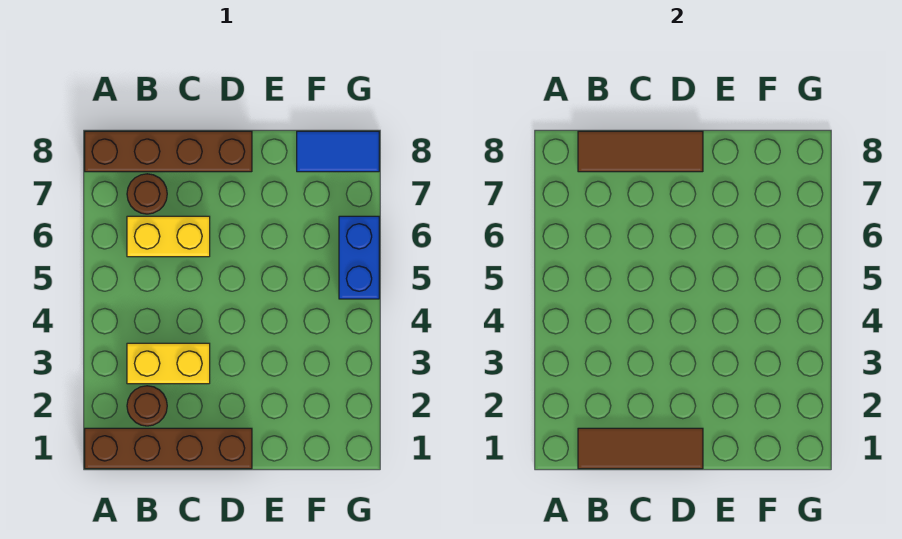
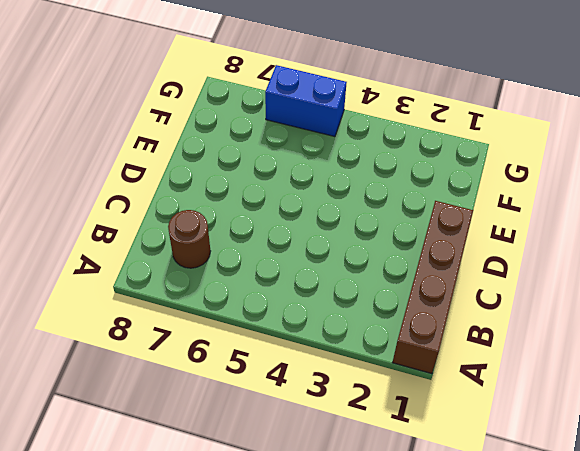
none -> brown 1x4 brick [85,131,252,172]
none -> brown 1x1 round brick [127,386,167,426]

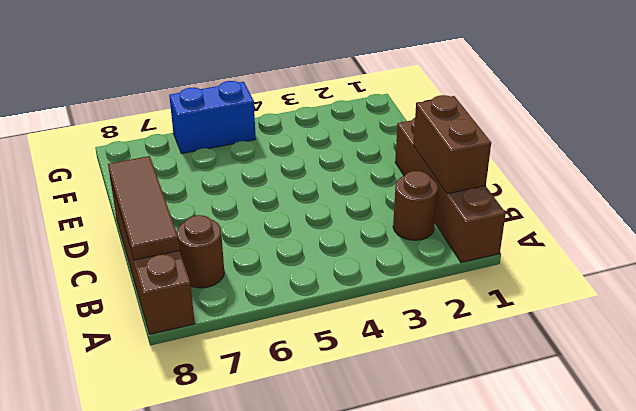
brown 1x2 brick [413,95,491,194] -> brown 1x3 tile [578,428,703,469]
none -> yellow 1x2 brick [127,343,210,384]
none -> yellow 1x2 brick [127,216,210,257]

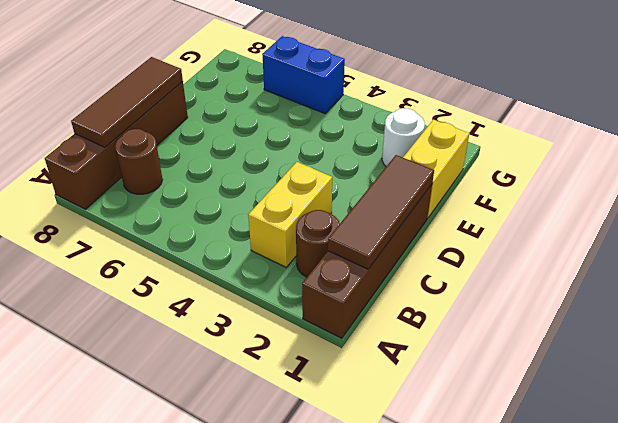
yellow 1x2 brick [403,120,469,218] -> yellow 1x2 brick moved to [127,216,210,257]
white 1x1 round brick [382,108,425,166] -> none
none -> blue 1x2 tile [297,131,379,172]

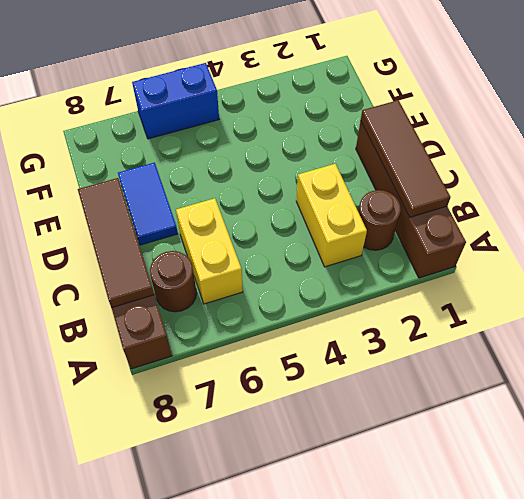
blue 1x2 tile [118,163,178,245] -> blue 1x2 tile moved to [297,131,379,172]

